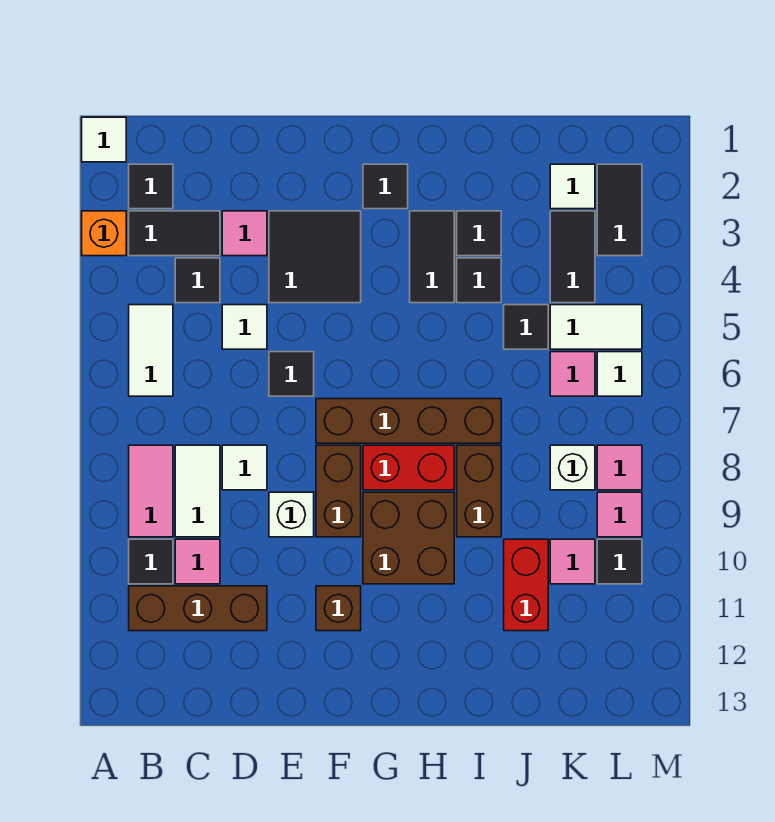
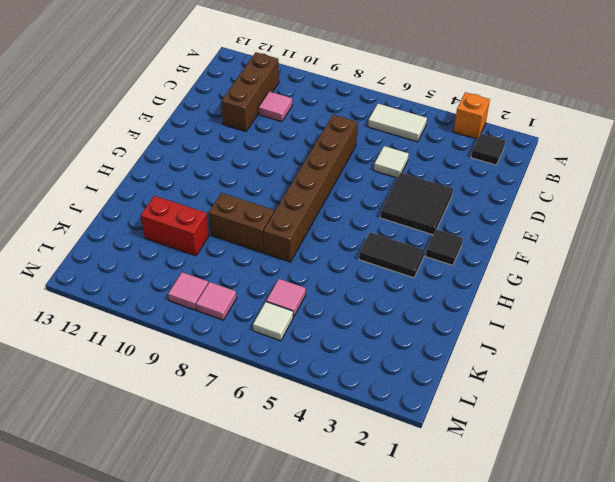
brown 1x6 brick [263,115,358,262] -> brown 1x4 brick [316,399,501,443]
none -> white 1x1 tile [82,117,126,162]
none -> black 1x2 tile [129,211,220,256]
none -> pink 1x2 tile [129,445,173,537]
none -> black 1x1 tile [129,539,173,584]

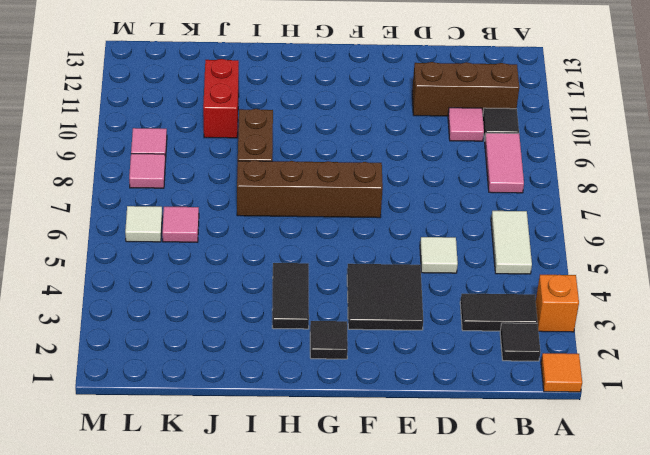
orange 1x1 tile [541,353,582,392] -> white 1x1 tile [82,117,126,162]
none -> black 1x1 tile [175,258,220,303]
none -> white 1x2 tile [175,445,220,537]
none -> pink 1x1 tile [222,211,267,256]
none -> white 1x1 tile [222,445,267,490]

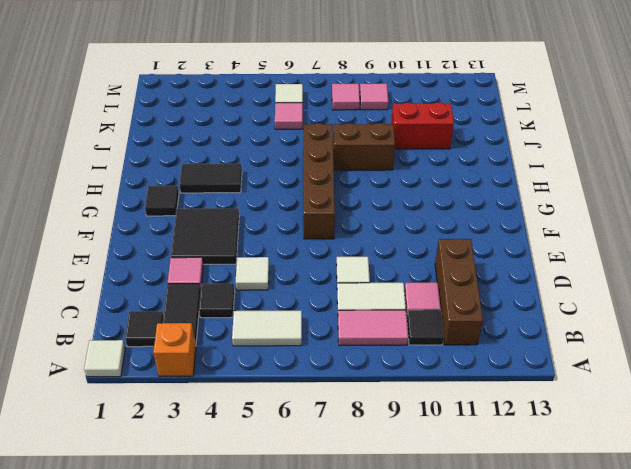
none -> black 1x1 tile [269,352,314,396]
none -> white 1x1 brick [269,492,314,537]
none -> brown 1x2 brick [316,445,361,537]
none -> brown 1x1 brick [316,586,361,631]

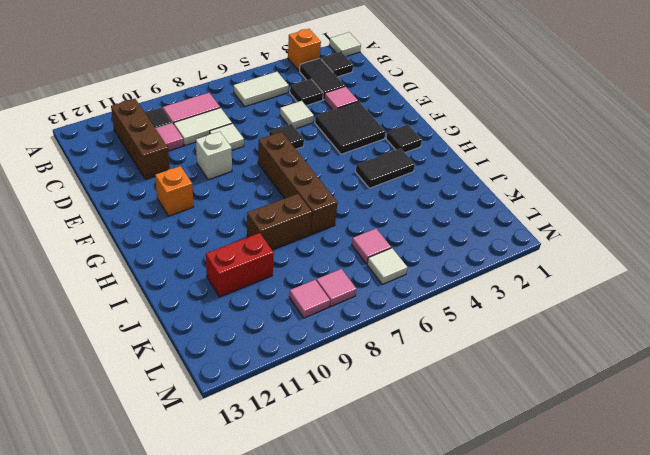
orange 1x1 brick [155,166,194,216] -> brown 1x1 brick [316,586,361,631]
none -> brown 1x2 brick [316,445,361,537]
none -> red 1x2 brick [363,445,454,490]
none -> brown 2x2 brick [363,492,454,584]
none -> black 1x1 tile [457,211,501,256]

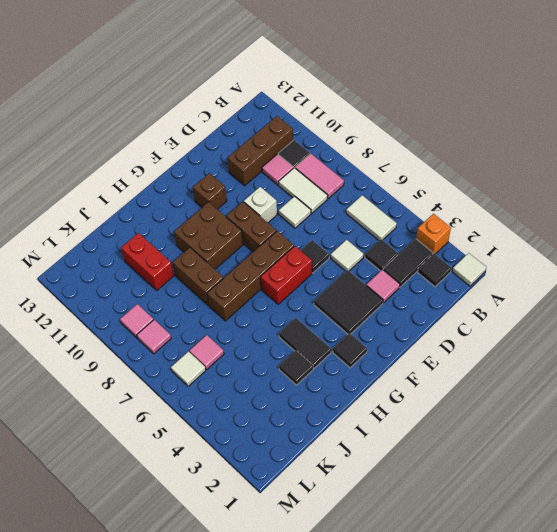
red 1x2 brick [261,246,312,304] -> red 1x2 brick moved to [363,445,454,490]
none -> black 1x1 tile [457,258,501,303]
none -> black 1x1 tile [504,305,548,349]
none -> white 1x1 tile [550,164,595,209]
none -> black 1x2 tile [550,211,595,303]

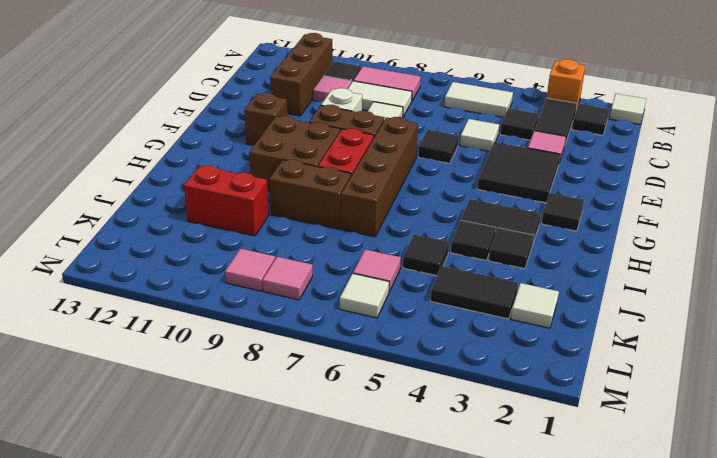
none -> white 1x2 tile [550,305,642,349]
none -> white 1x1 brick [550,445,595,490]
none -> pink 1x1 tile [550,539,595,584]
none -> black 1x2 tile [597,164,642,256]

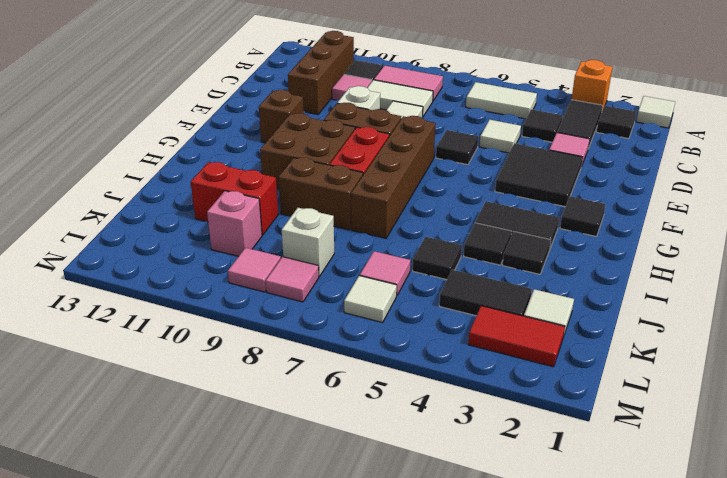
pink 1x1 brick [207,191,262,256] -> pink 1x1 tile [550,539,595,584]
red 1x2 tile [468,306,565,367] -> black 1x2 tile [597,164,642,256]
none -> white 1x2 tile [550,305,642,349]
none -> black 1x1 tile [597,539,642,584]

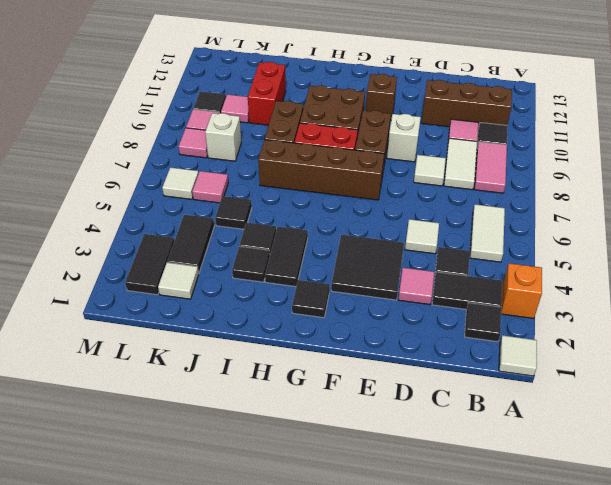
none -> black 1x1 tile [269,352,314,396]
none -> white 1x2 tile [550,305,642,349]

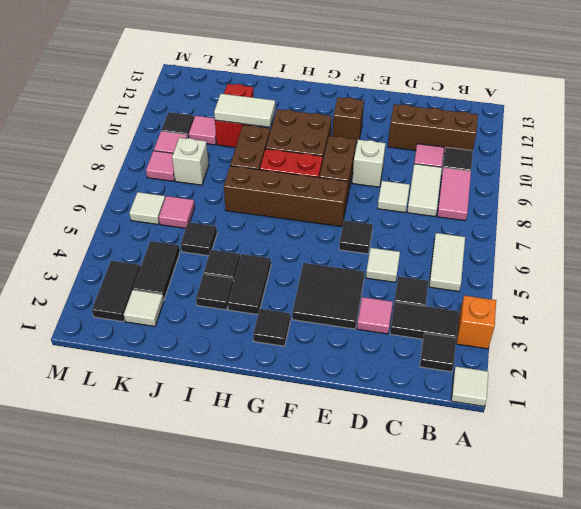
white 1x2 tile [214,94,275,127] -> white 1x2 tile moved to [550,305,642,349]

